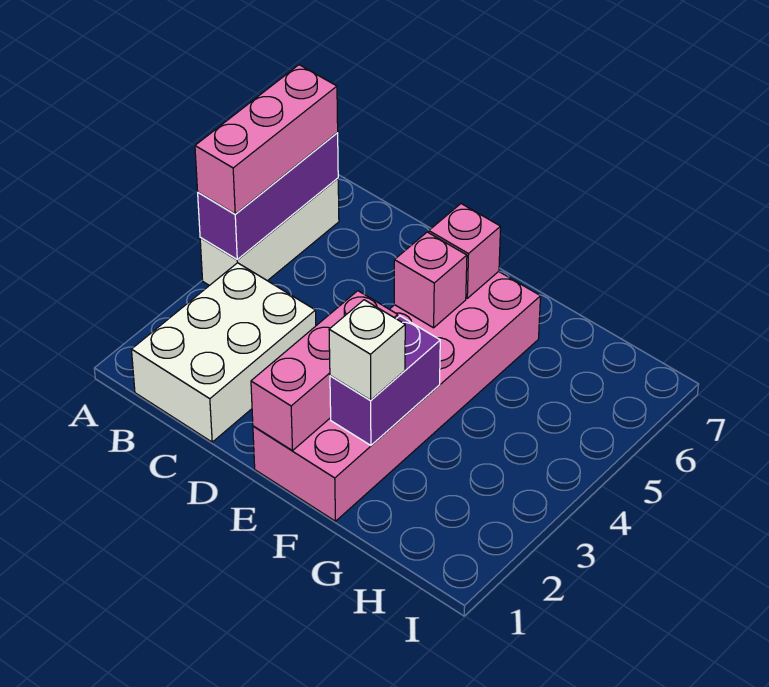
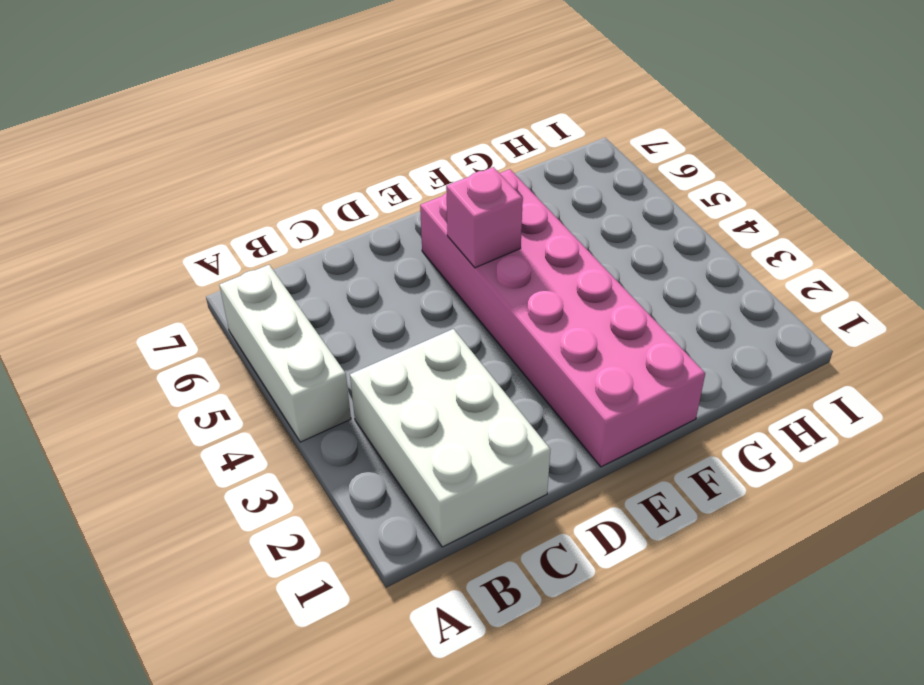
none -> purple 1x3 brick [198,133,338,260]
none -> pink 1x3 brick [251,291,398,451]

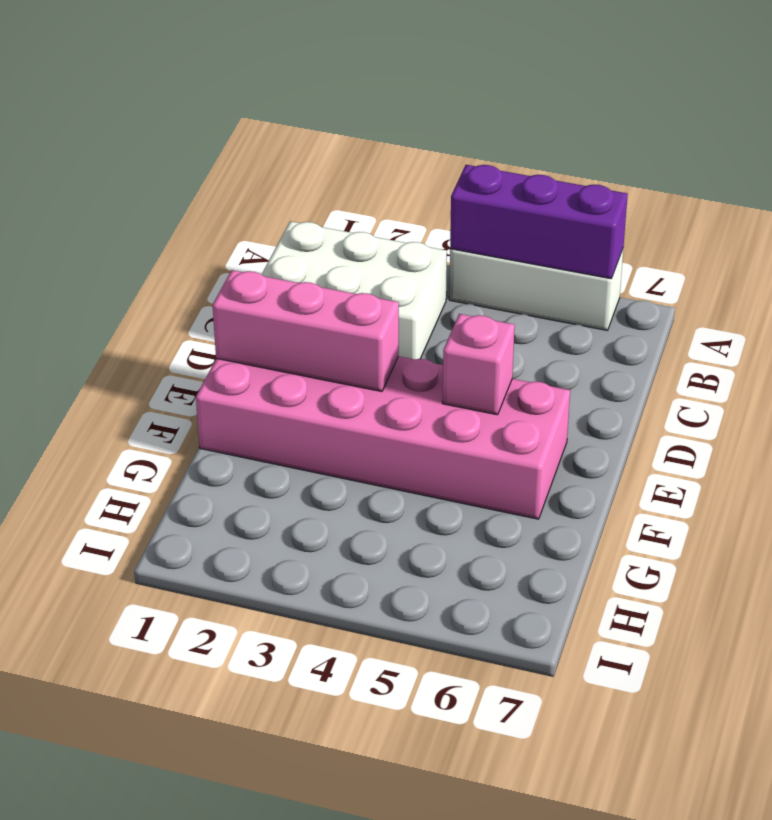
none -> pink 1x1 brick [429,204,501,298]
none -> purple 1x2 brick [330,316,440,445]

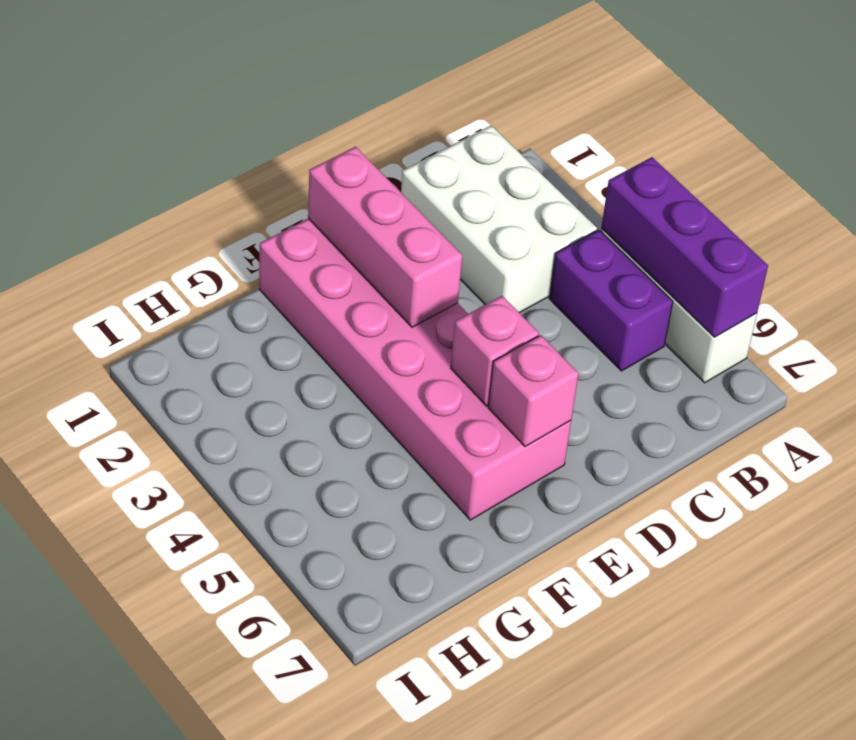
purple 1x2 brick [549,230,673,371] -> purple 1x2 brick moved to [330,316,440,445]
none -> pink 1x3 brick [195,65,338,214]
none -> white 1x1 brick [329,300,405,400]

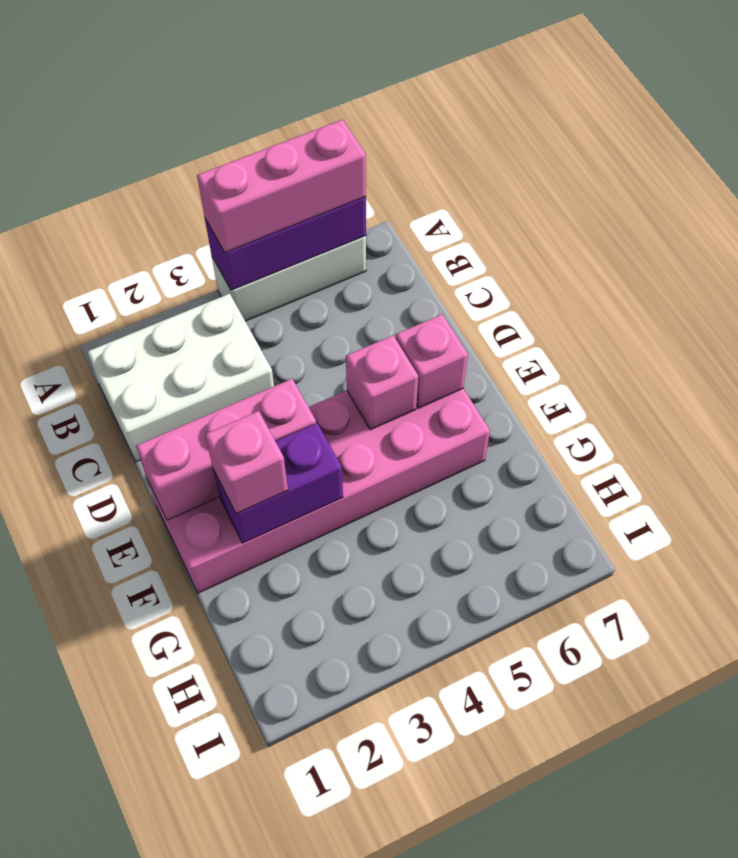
pink 1x1 brick [205,411,288,514] -> white 1x1 brick [329,300,405,400]

